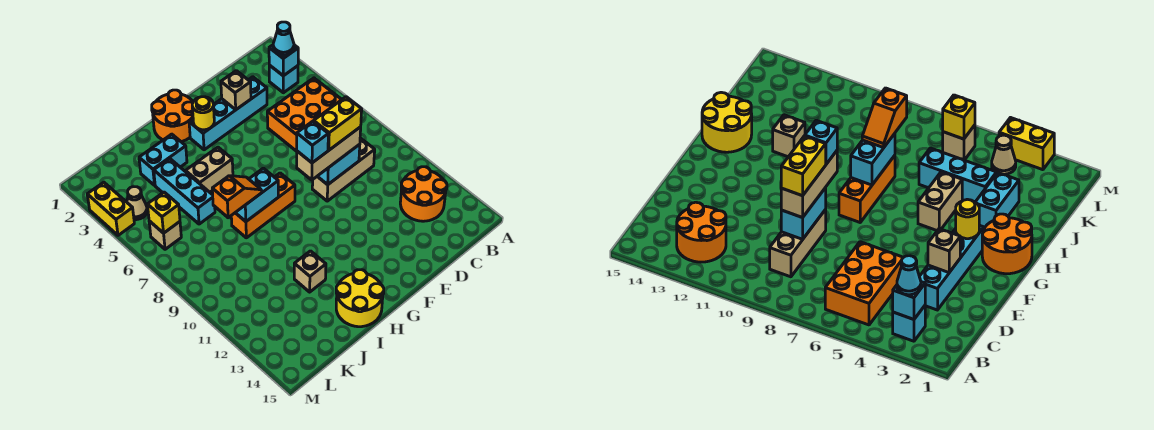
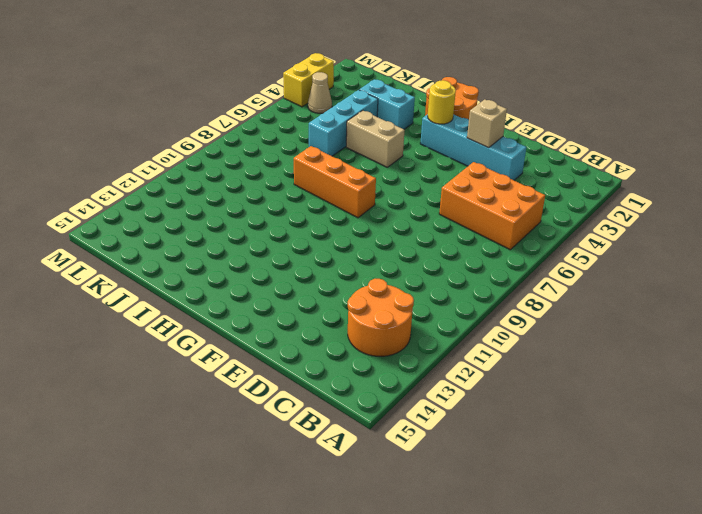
none -> cyan 1x1 brick [269,65,298,93]
none -> tan 1x3 brick [312,138,375,201]
none -> yellow 2x2 round brick [336,270,384,327]

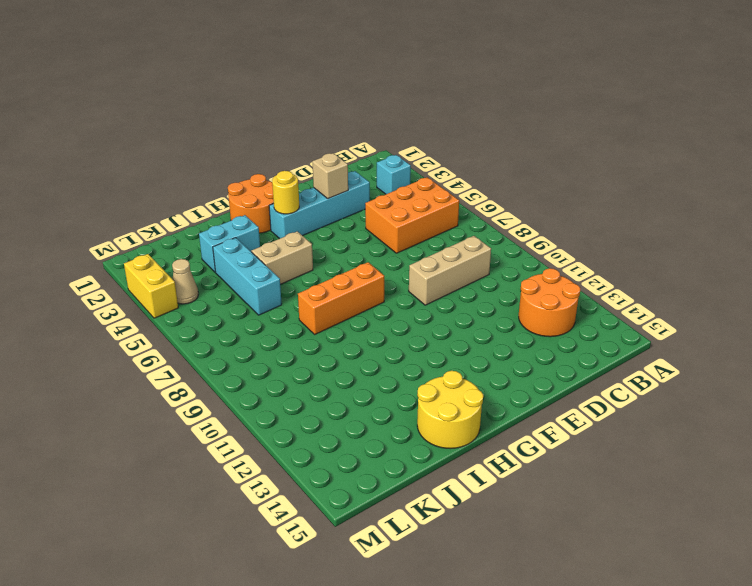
none -> tan 1x1 brick [294,251,326,292]
none -> tan 1x1 brick [149,221,181,249]
none -> cyan 1x1 brick [269,45,298,76]

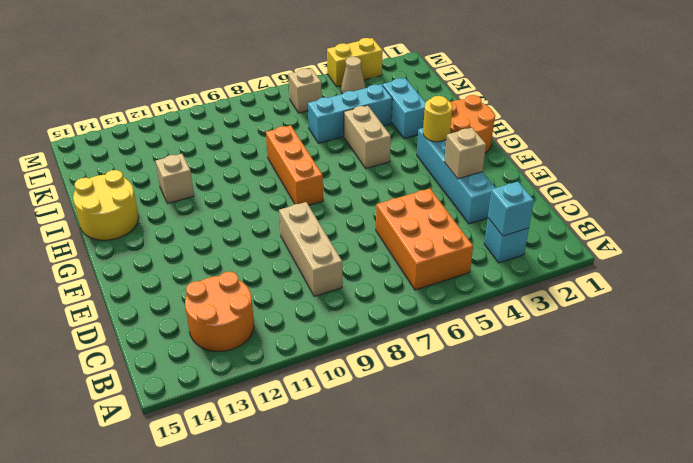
none -> cyan 1x2 brick [317,144,360,185]
none -> cyan 1x2 brick [235,168,278,221]
none -> yellow 1x1 brick [147,192,180,233]

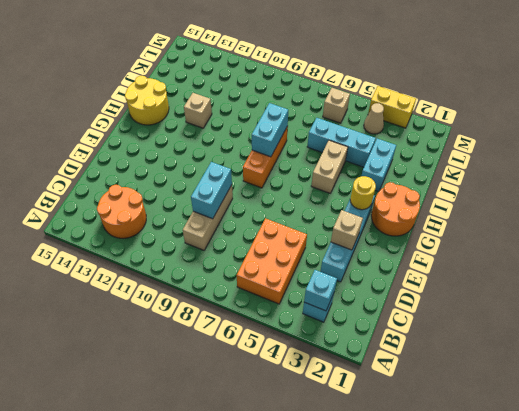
none -> yellow 1x1 brick [147,192,180,233]
none -> cyan 1x1 cone [273,22,294,55]
none -> tan 1x3 brick [297,127,361,180]

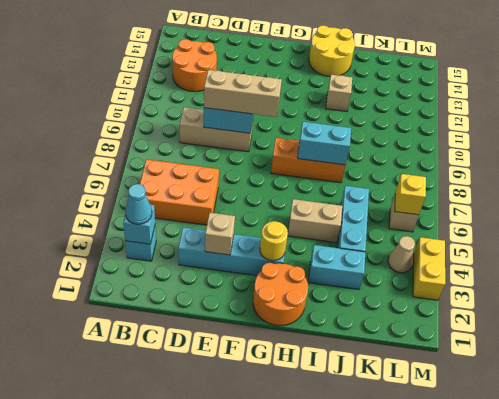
none -> orange 1x2 slope [212,176,262,218]
none -> yellow 1x2 brick [314,97,362,150]
none -> cyan 1x1 brick [297,121,328,163]

